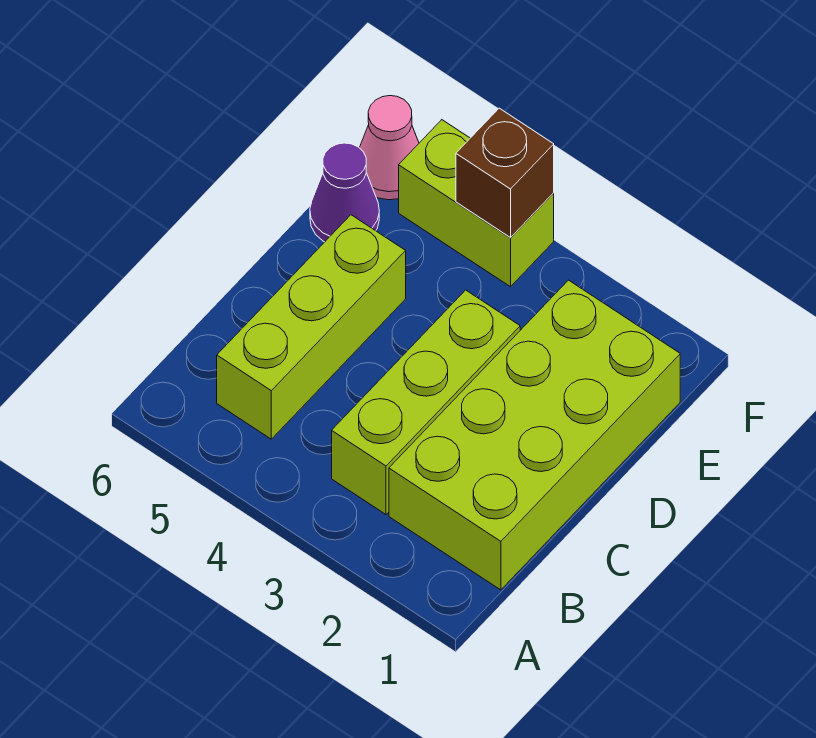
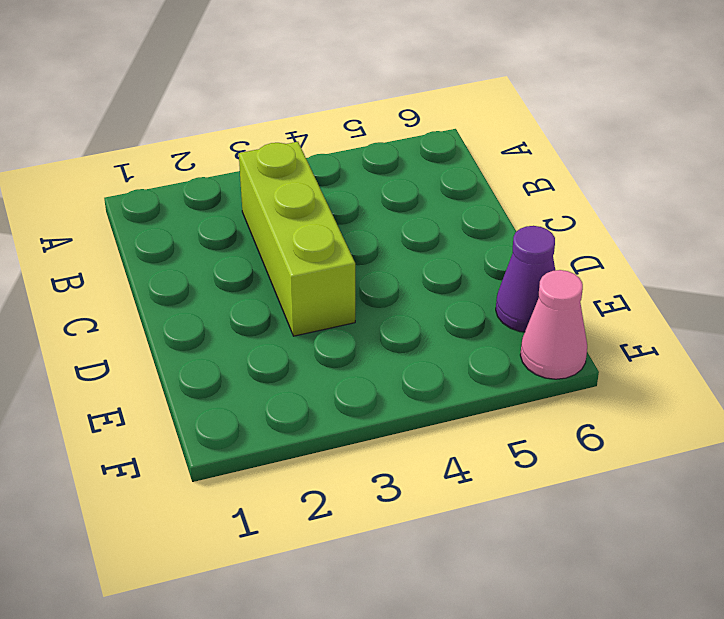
none -> lime 2x4 brick [389,280,680,590]
none -> lime 1x3 brick [217,215,406,439]

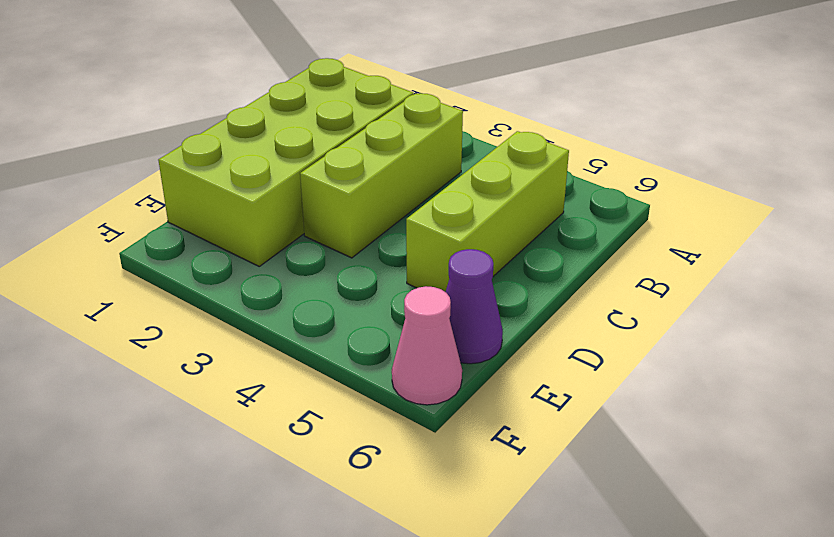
none -> lime 1x2 brick [399,120,554,287]
none -> brown 1x1 brick [456,108,554,238]

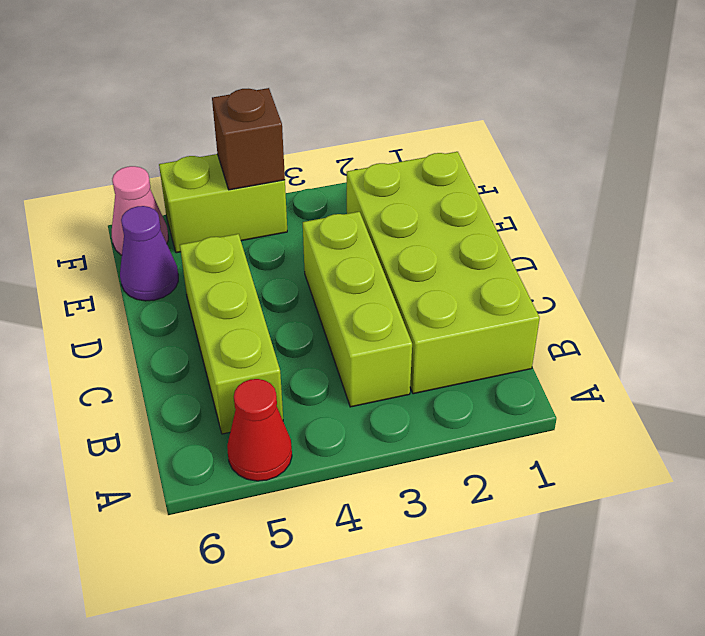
red 1x1 cone [227,379,292,481] -> none

